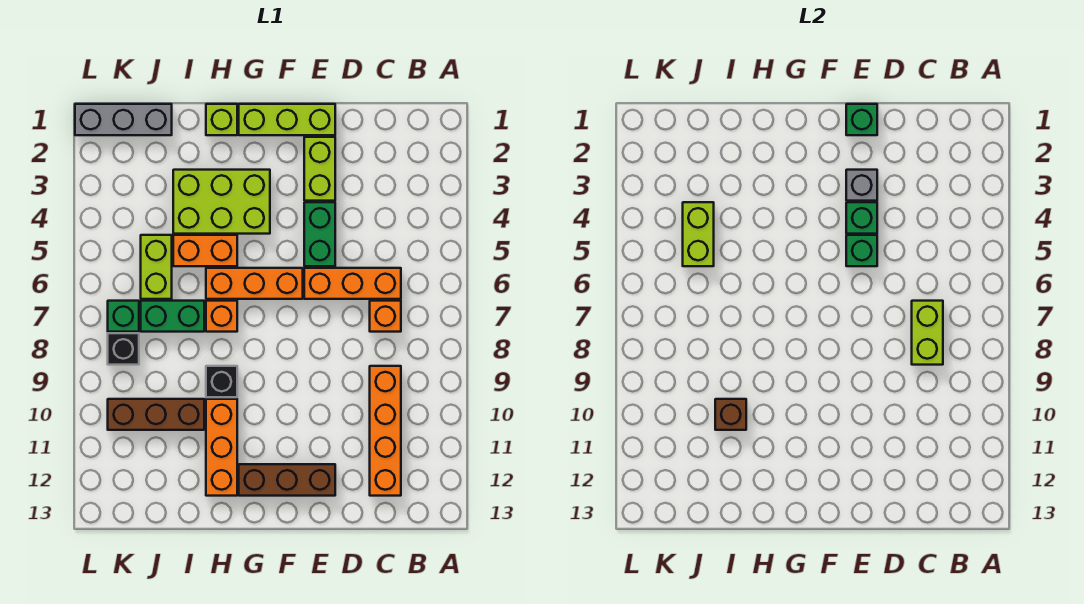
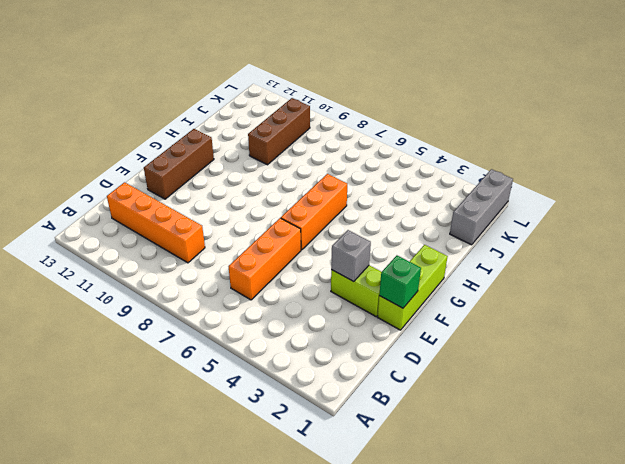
none -> orange 1x1 brick [370,301,401,332]
none -> green 1x2 brick [304,202,335,266]
none -> lime 2x3 brick [173,170,270,234]

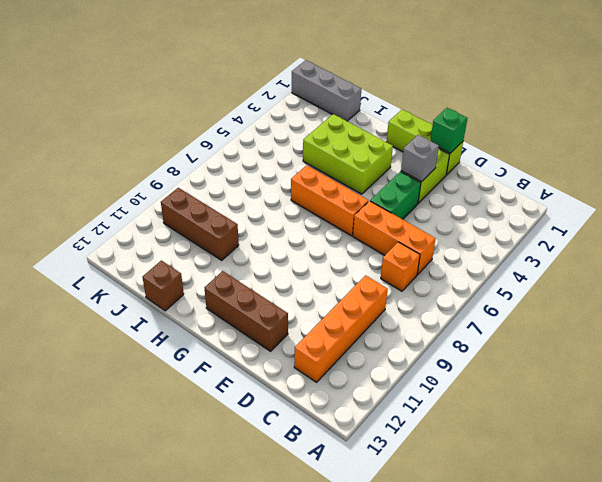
brown 1x1 brick [143,261,184,311] -> brown 1x1 brick moved to [715,399,746,430]
none -> lime 1x1 brick [206,104,237,135]
none -> orange 1x2 brick [173,235,237,266]
none -> orange 1x1 brick [206,301,237,332]

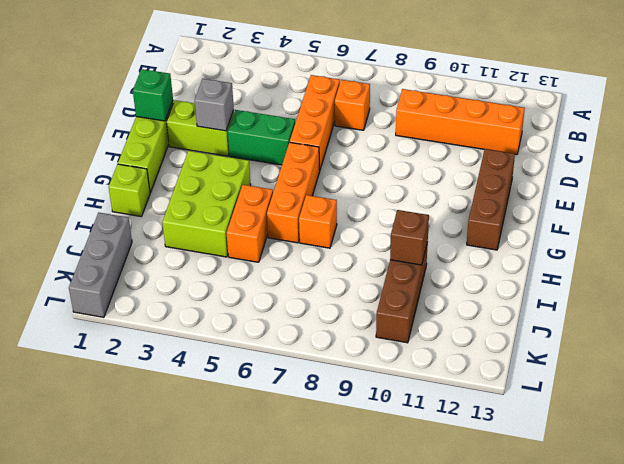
none -> black 1x1 brick [206,366,237,397]
none -> orange 1x3 brick [206,399,237,496]
none -> green 1x2 brick [141,301,204,332]

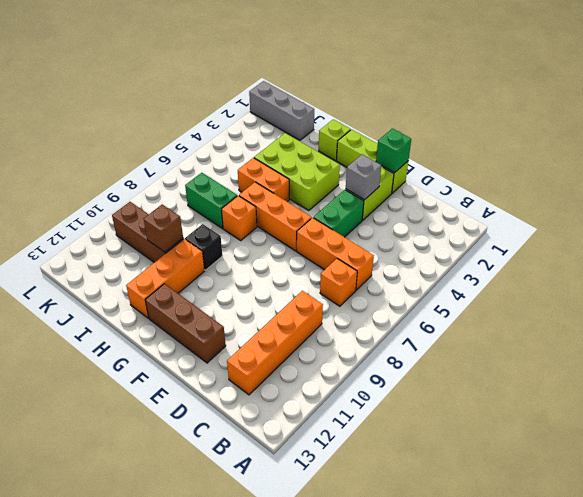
none -> lime 1x2 brick [141,235,172,299]
none -> green 1x1 brick [108,301,139,332]
none -> black 1x1 brick [108,333,139,365]

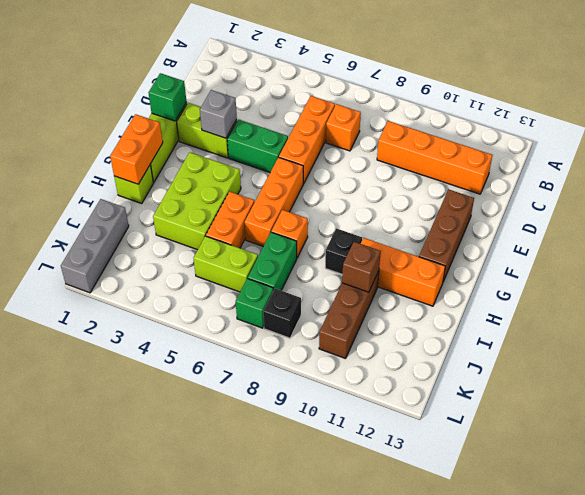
orange 1x2 brick [110,114,163,184] -> none
none -> lime 1x2 brick [912,301,943,365]
none -> green 1x1 brick [846,202,877,234]
none -> green 1x1 brick [846,235,877,266]

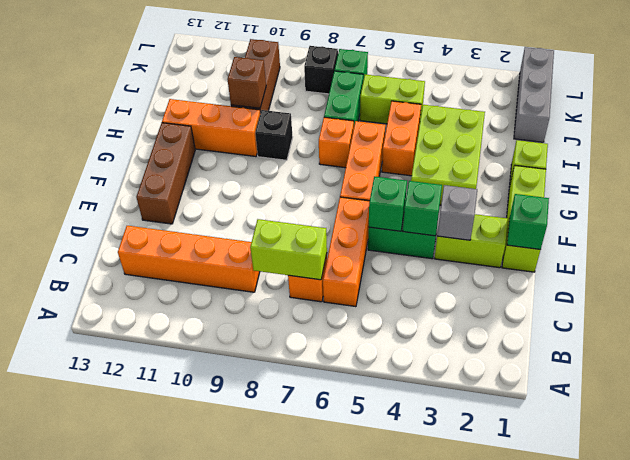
none -> lime 1x2 brick [683,202,714,266]

